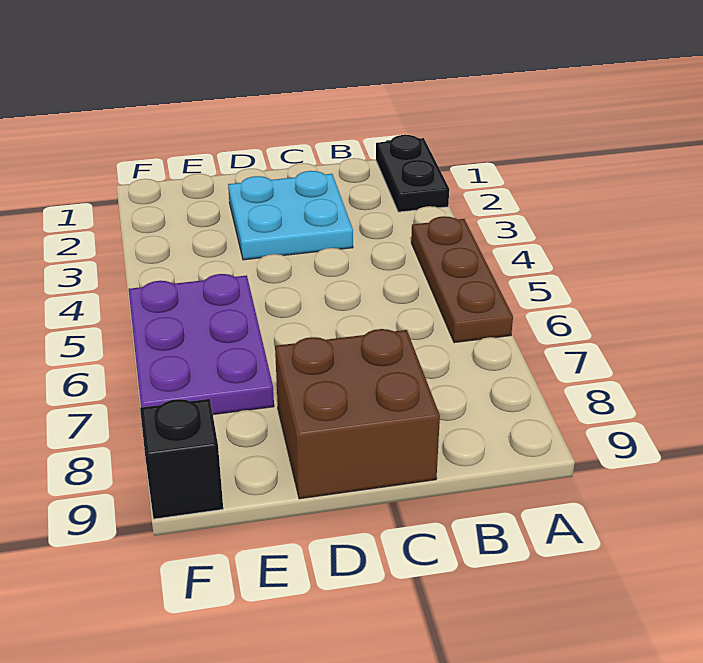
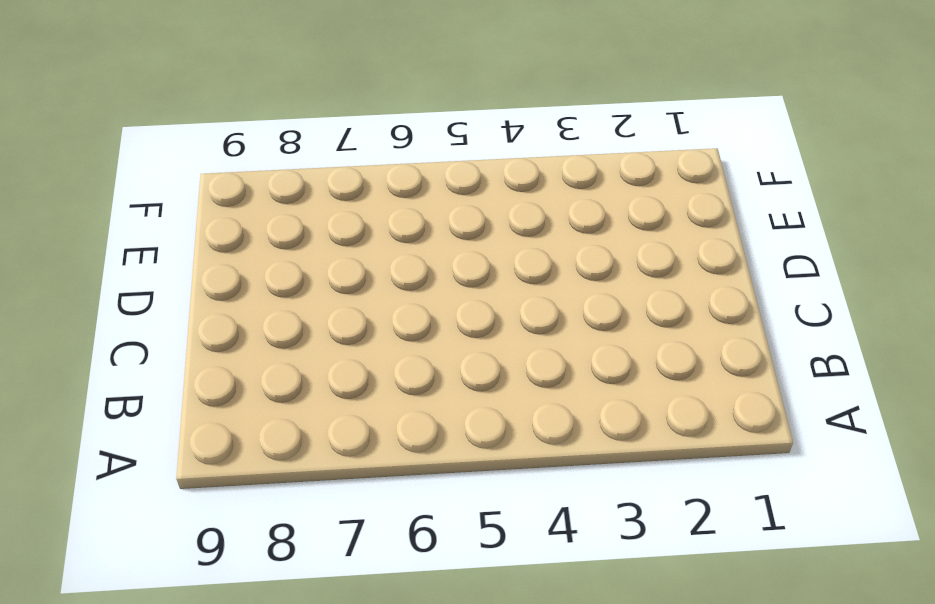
none -> black 1x2 plate [376,135,449,212]
none -> brown 1x3 plate [411,216,513,343]

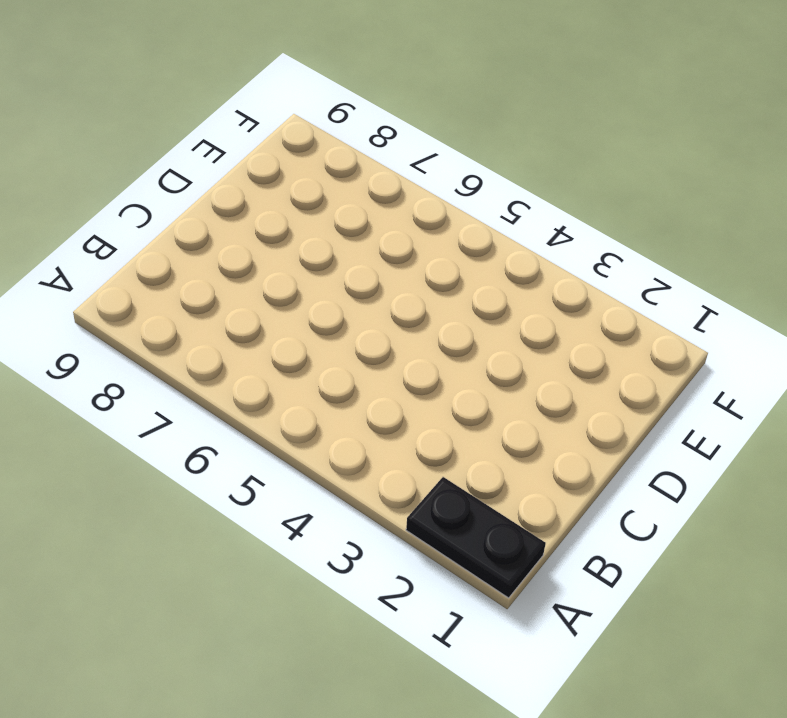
none -> brown 1x3 plate [411,216,513,343]
none -> cyan 2x2 plate [228,171,353,260]

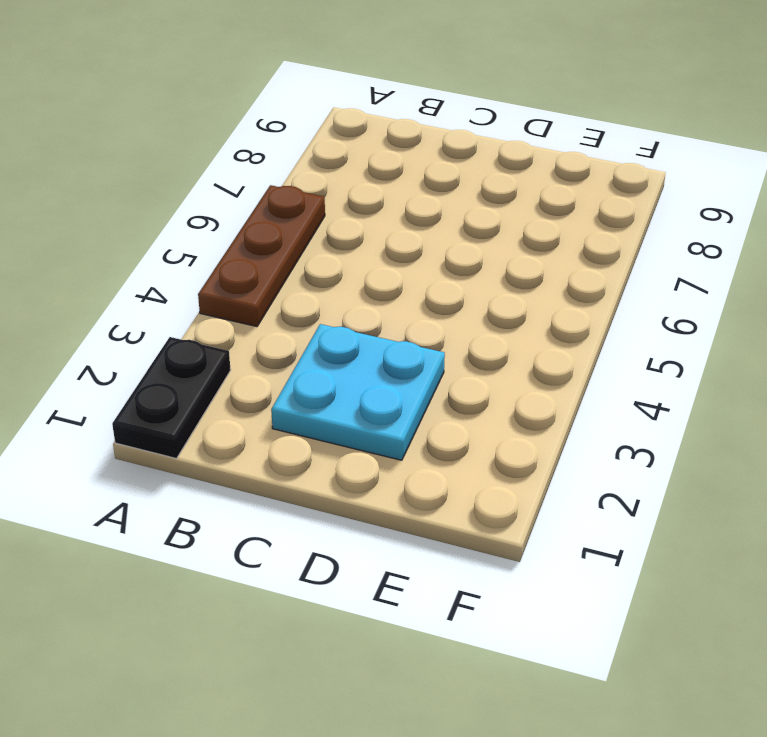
none -> brown 2x2 brick [275,329,440,499]
none -> purple 2x3 plate [129,274,274,415]

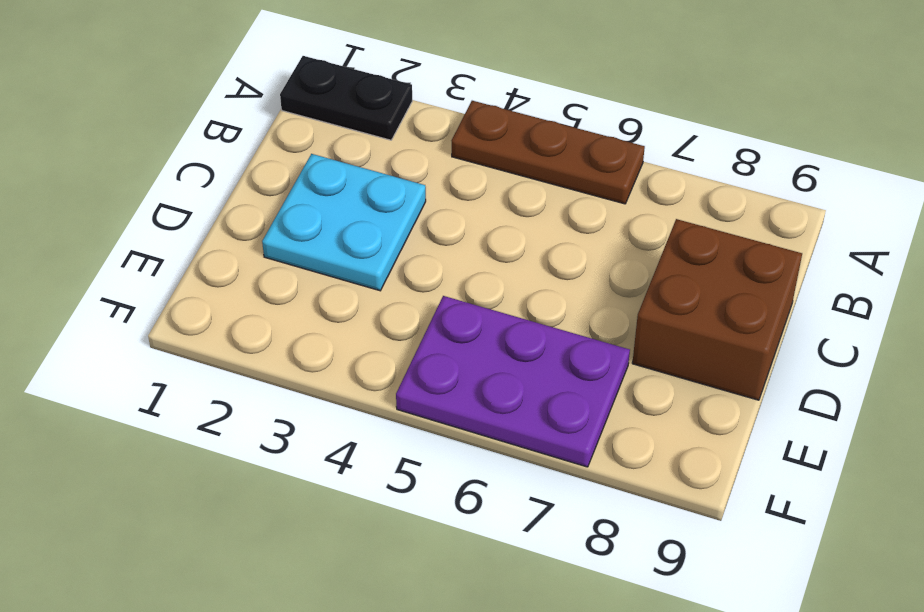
none -> black 1x1 brick [140,399,223,519]

